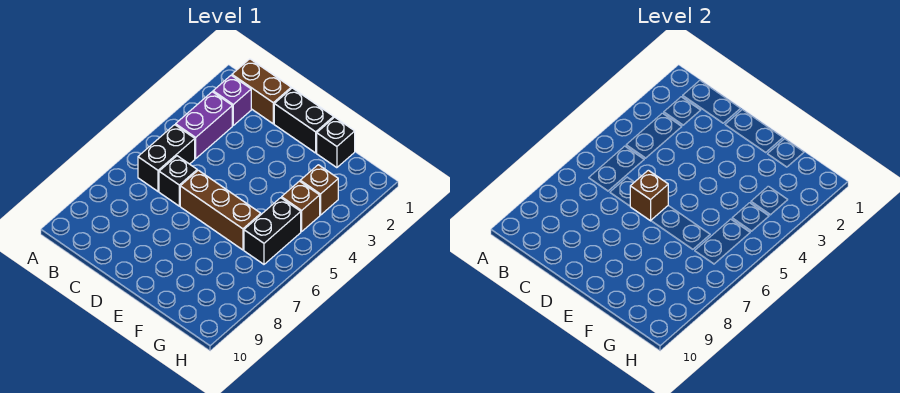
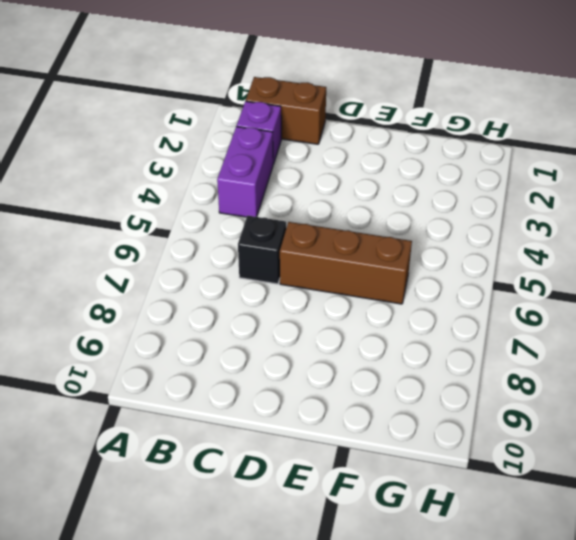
none -> black 1x2 brick [138,125,195,191]
none -> black 1x2 brick [274,88,334,153]
none -> black 1x1 brick [317,117,355,168]

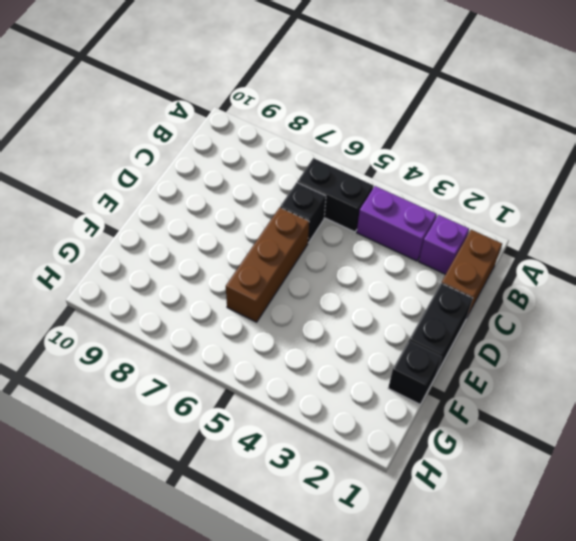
none -> brown 1x1 brick [300,165,338,215]
none -> brown 1x1 brick [282,181,320,231]
none -> black 1x2 brick [244,198,301,264]

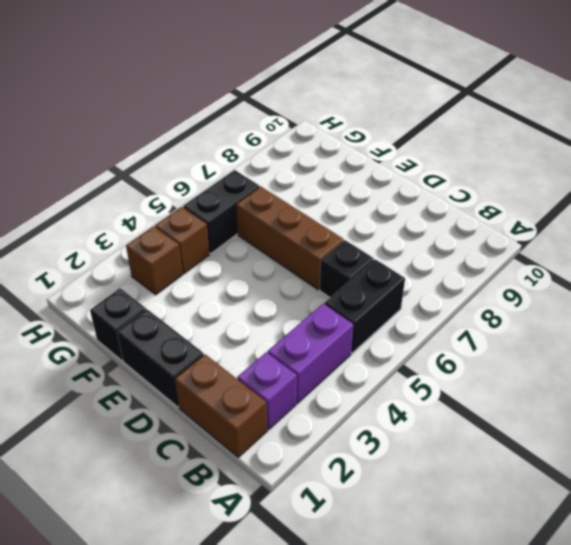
none -> brown 1x1 brick [630,170,668,221]

